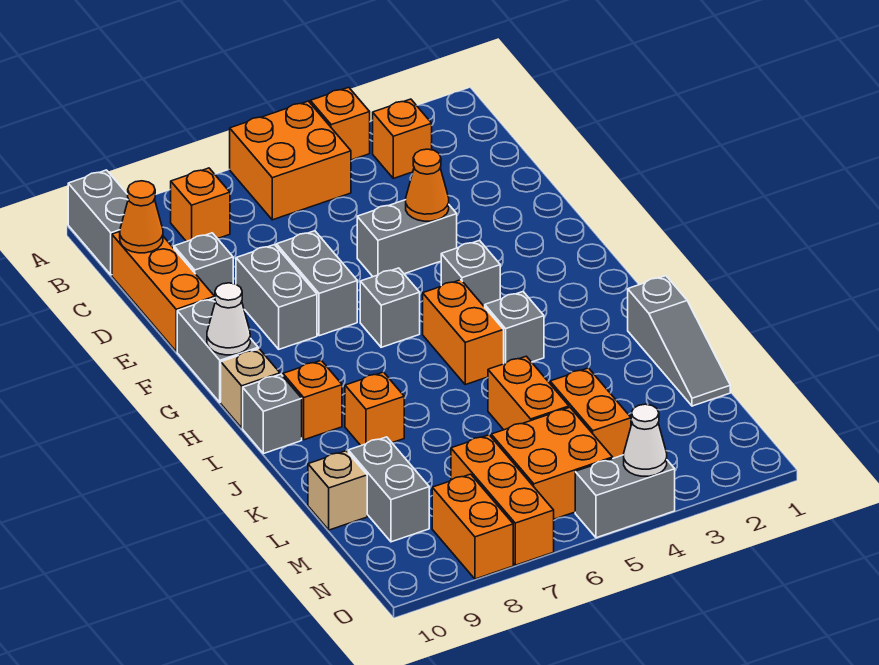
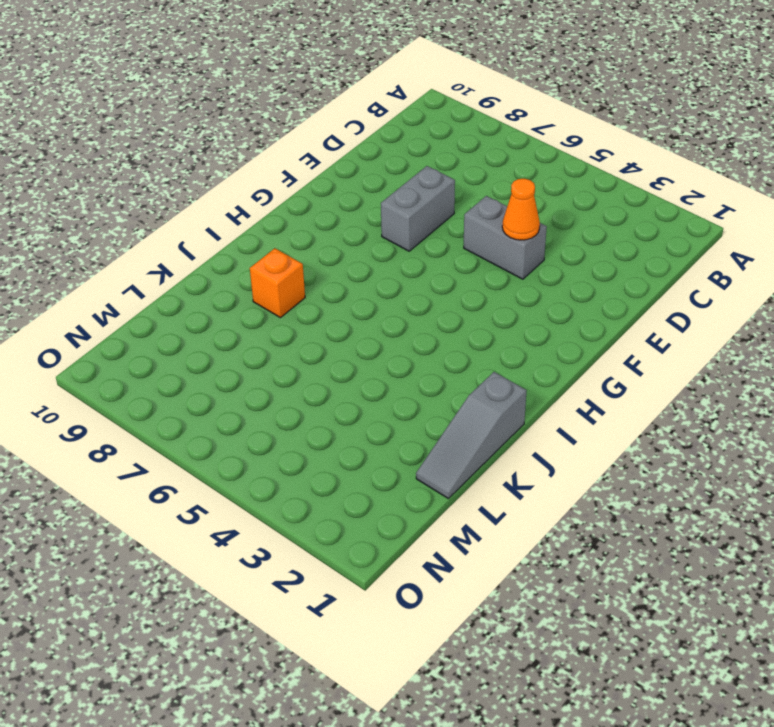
none -> orange 1x1 brick [310,87,370,160]
none -> orange 2x2 brick [230,101,351,220]
none -> grey 1x2 brick [68,170,128,275]
none -> orange 1x1 brick [373,99,432,178]

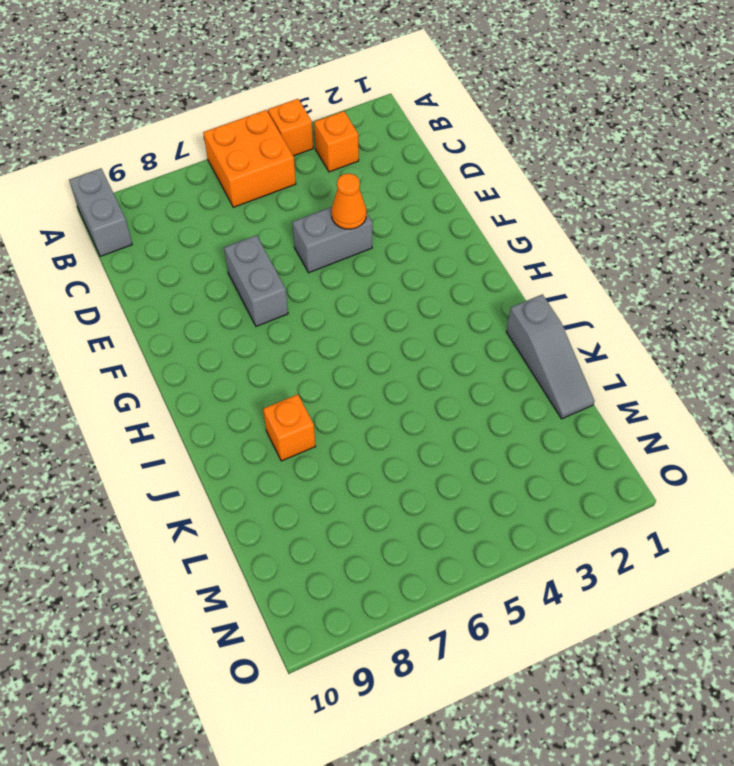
none -> orange 1x1 brick [171,168,230,242]
none -> orange 1x3 brick [112,232,215,351]
none -> grey 1x1 brick [174,233,233,296]
none -> grey 1x2 brick [236,244,317,349]

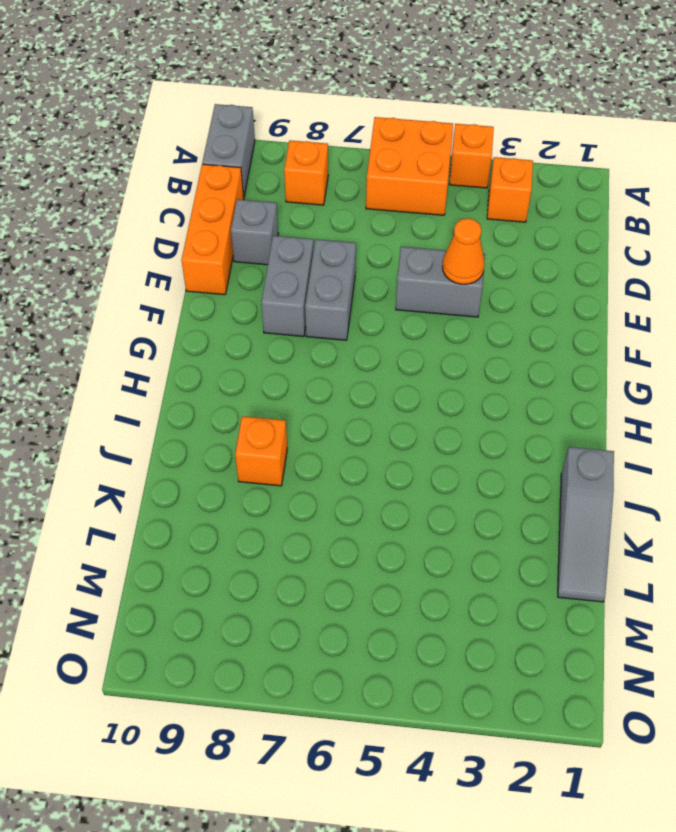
none -> grey 1x2 brick [177,298,258,402]
none -> grey 1x1 brick [441,240,500,307]
none -> grey 1x1 brick [360,268,420,347]
none -> orange 1x2 brick [423,280,504,385]

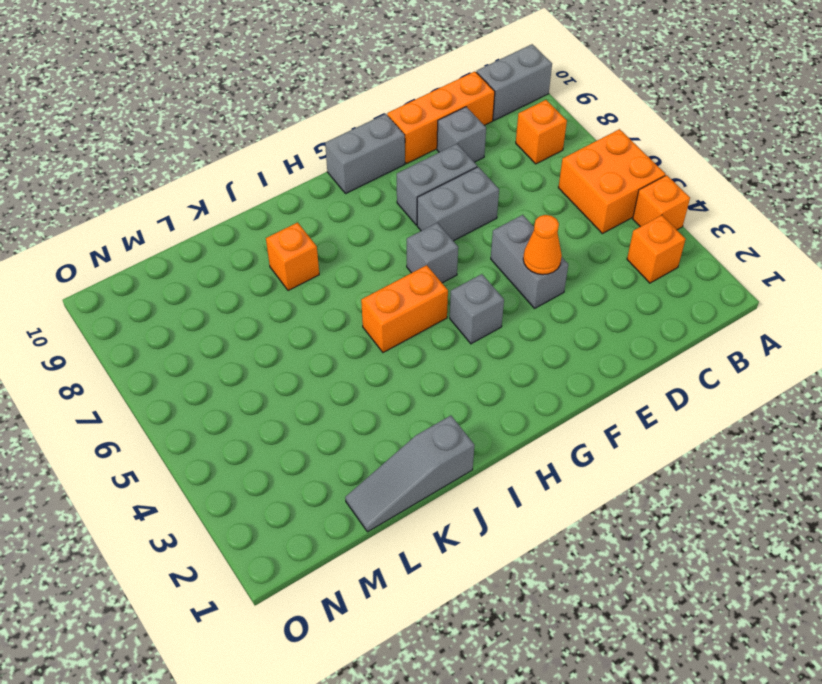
none -> tan 1x1 brick [221,349,280,428]
none -> grey 1x1 brick [485,292,544,364]
none -> orange 1x1 brick [283,360,342,440]
none -> grey 1x1 brick [243,374,302,454]

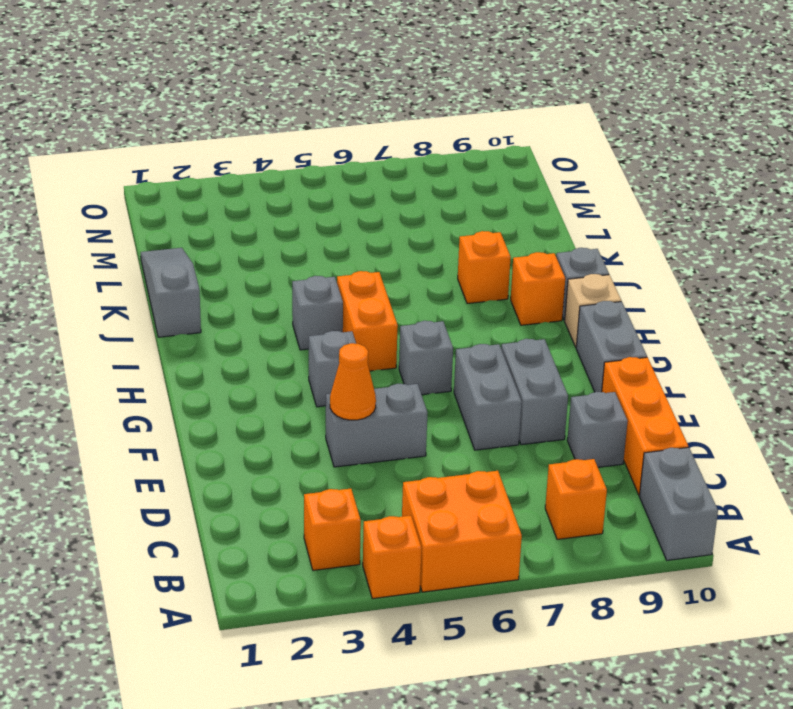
none -> orange 1x2 brick [488,356,569,430]
none -> orange 1x2 brick [550,368,631,458]
none -> grey 1x2 brick [348,437,429,542]
none -> tan 1x1 brick [308,451,367,530]

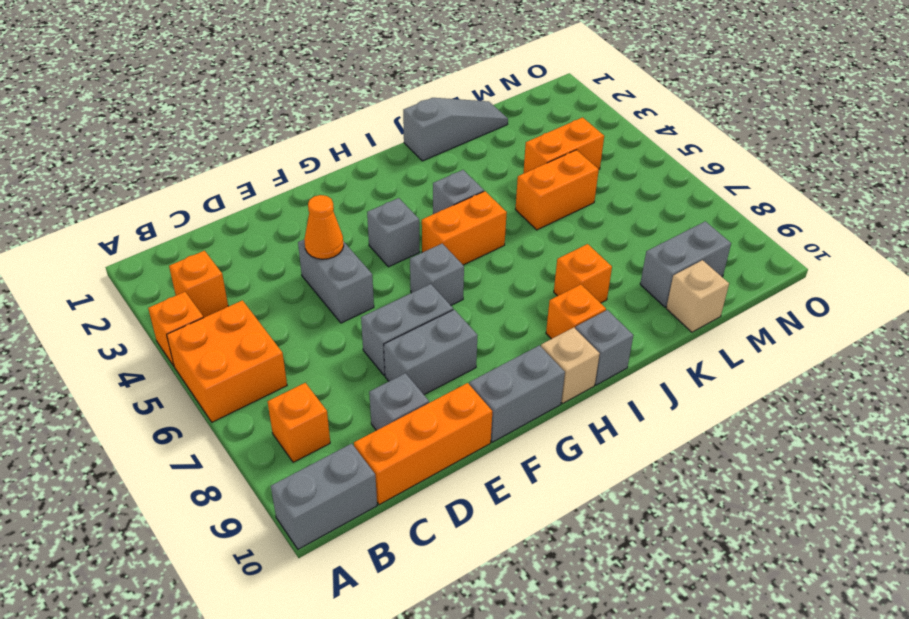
none -> orange 2x2 brick [491,407,613,519]
none -> orange 1x3 brick [451,435,554,565]
none -> orange 1x2 brick [432,474,513,579]
none -> grey 1x2 brick [575,455,675,538]

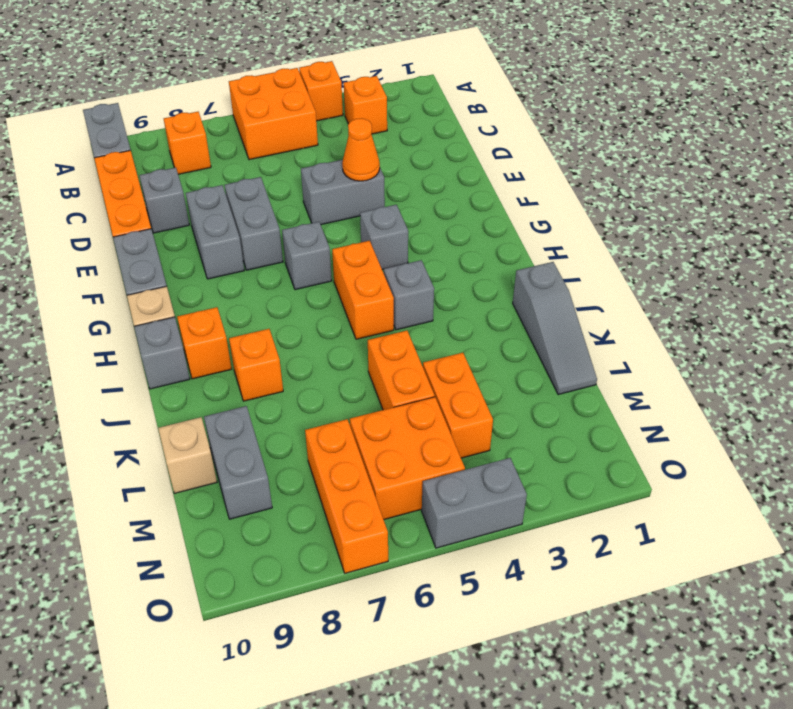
none -> orange 1x2 brick [432,474,513,579]
none -> orange 1x1 cone [120,181,163,253]
none -> white 1x1 cone [207,283,250,355]
none -> white 1x1 cone [624,404,667,476]

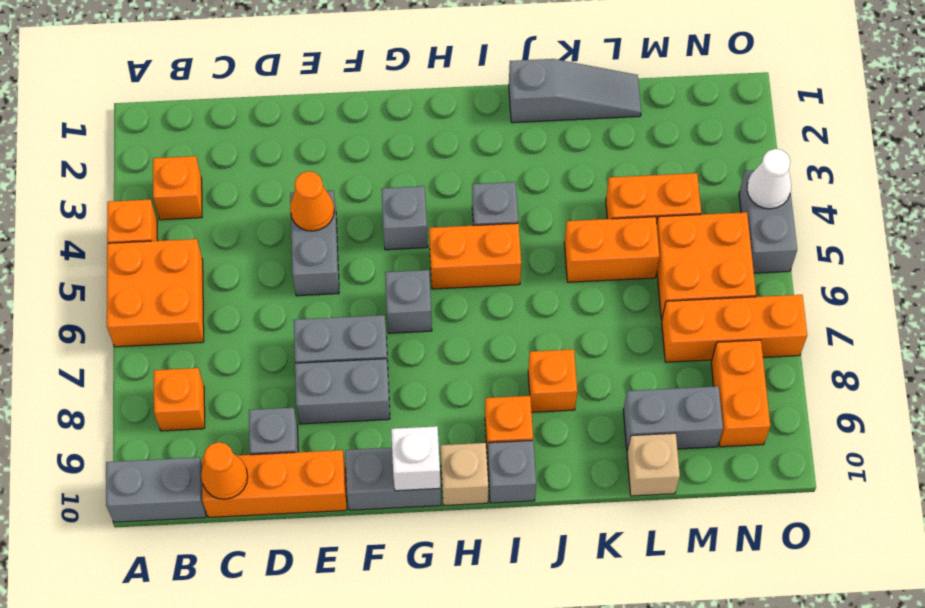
white 1x1 brick [391,426,440,491] -> white 1x1 cone [207,283,250,355]
orange 1x2 brick [711,340,770,447] -> orange 1x2 brick turned to [432,474,513,579]

